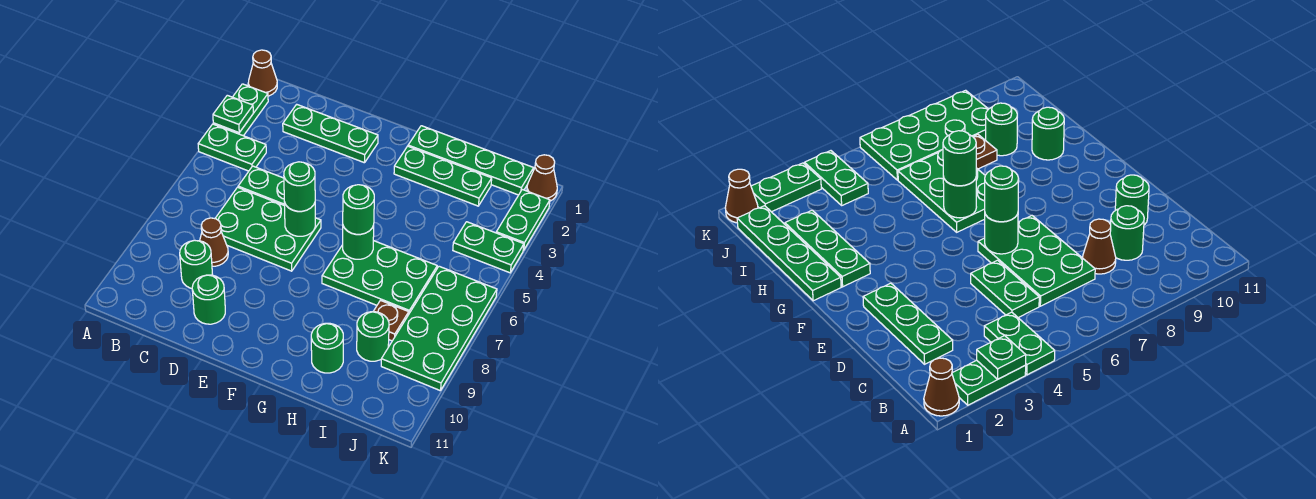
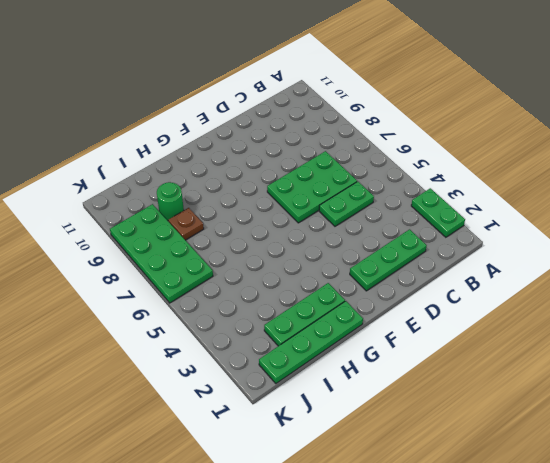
none -> brown 1x1 cone [248,50,277,96]
none -> green 1x2 plate [198,124,266,171]
none -> brown 1x1 cone [200,218,228,266]

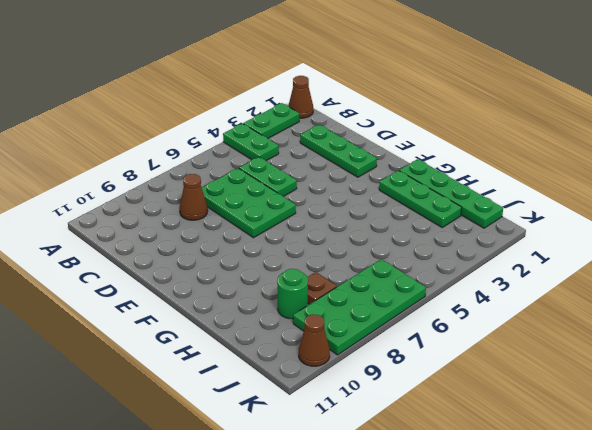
brown 1x1 cone [299,314,330,366] -> brown 1x1 cone moved to [527,155,557,201]
none -> green 1x1 round brick [180,240,213,288]
none -> green 1x1 round brick [192,275,225,324]
none -> green 2x3 plate [322,241,437,313]

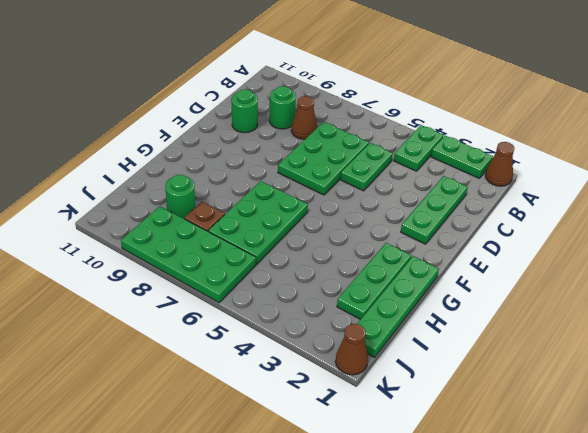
none -> green 1x1 round brick [311,323,343,373]
none -> green 1x2 plate [453,222,524,273]
none -> green 1x2 plate [496,189,550,250]

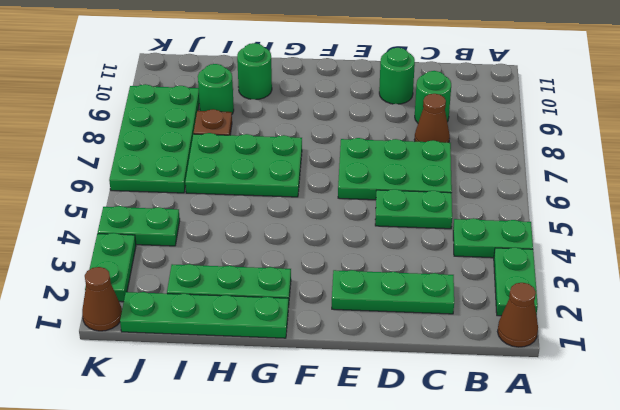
none -> green 1x1 plate [213,95,253,133]
none -> green 1x1 round brick [284,202,315,236]
none -> green 1x1 round brick [343,226,374,259]

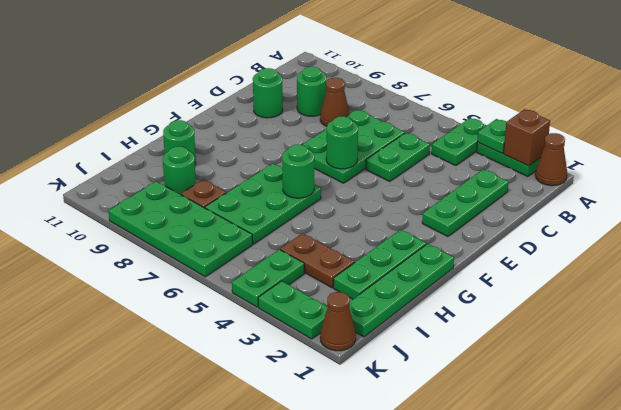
brown 1x1 brick [504,109,550,166] -> none
brown 1x2 plate [280,233,354,288] -> none
none -> green 1x1 round brick [284,162,315,211]
none -> green 1x1 round brick [343,185,374,234]

